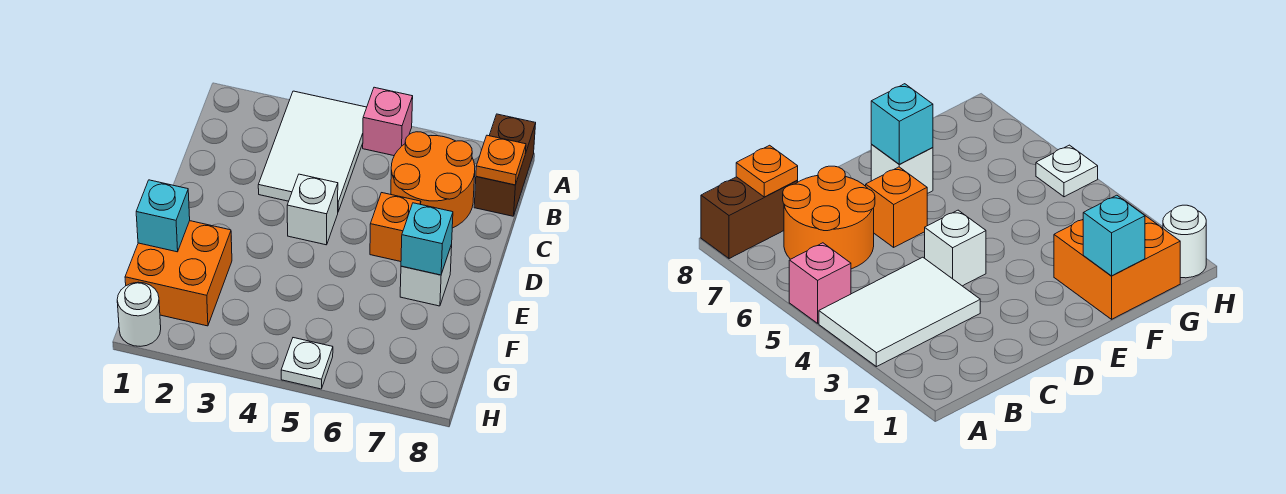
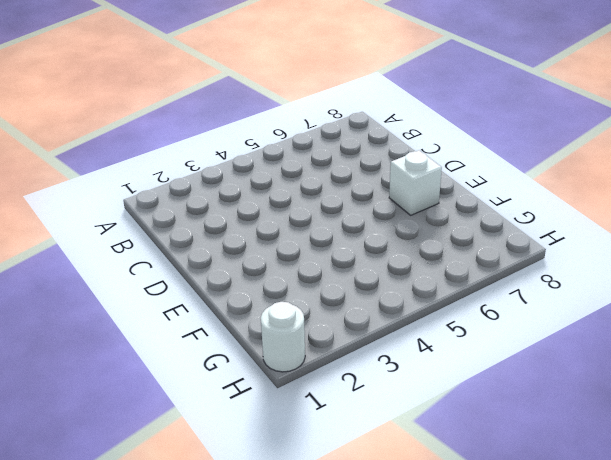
none -> white 2x3 tile [258,91,367,211]
none -> pink 1x1 brick [363,87,413,156]
none -> brown 1x2 brick [474,114,536,216]

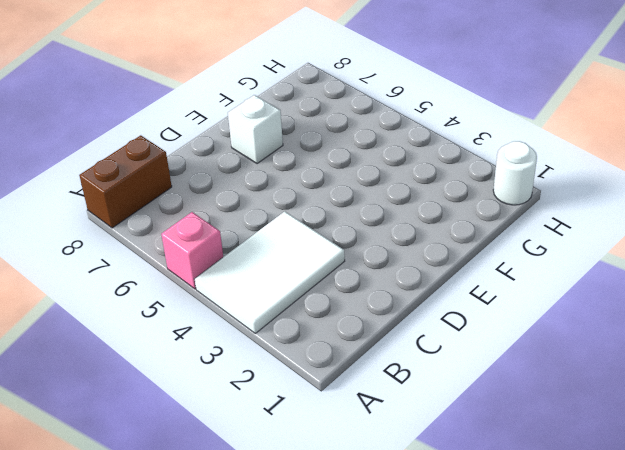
none -> orange 2x2 round brick [391,132,475,228]
none -> white 1x1 brick [287,174,338,245]
none -> orange 1x1 brick [370,193,421,262]

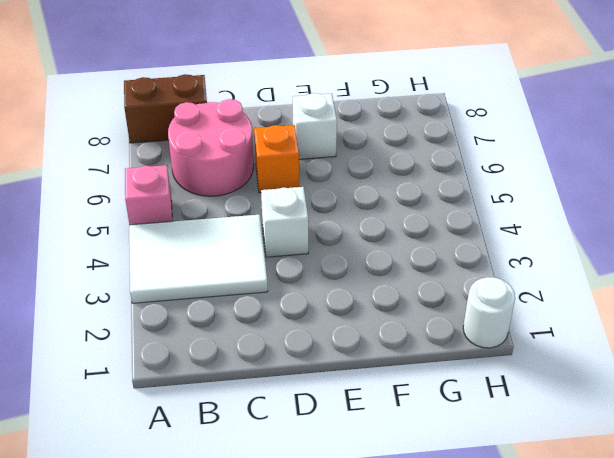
pink 2x2 round brick [168,99,254,196] -> orange 2x2 round brick [391,132,475,228]
none -> orange 2x2 brick [125,221,232,326]
none -> white 1x1 plate [281,338,333,389]
none -> orange 1x1 plate [476,135,526,185]

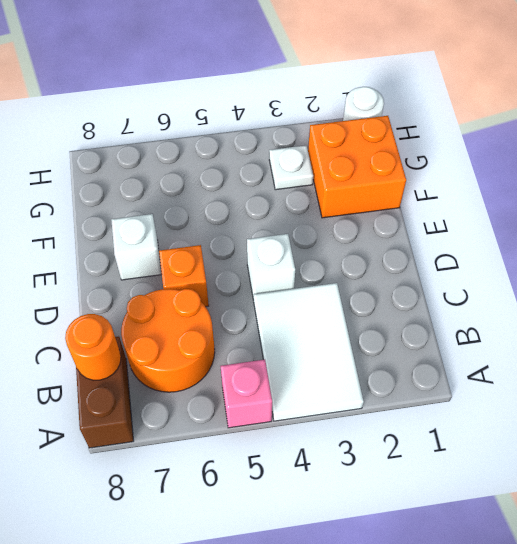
orange 1x1 round brick [65,314,121,380] -> orange 1x1 plate [476,135,526,185]
white 1x1 plate [269,145,313,190] -> white 1x1 plate moved to [281,338,333,389]
none -> cyan 1x1 brick [401,203,453,275]
none -> cyan 1x1 brick [136,180,190,252]

